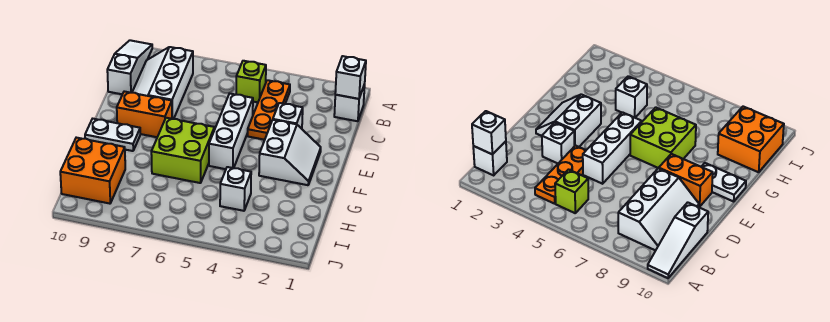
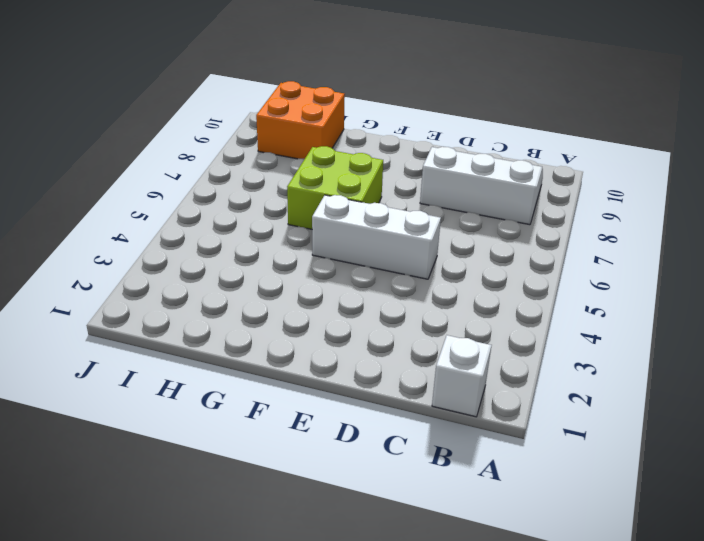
none -> white 1x3 slope [107,40,152,94]
none -> orange 1x3 plate [248,80,290,140]
none -> lime 1x1 brick [236,61,266,102]

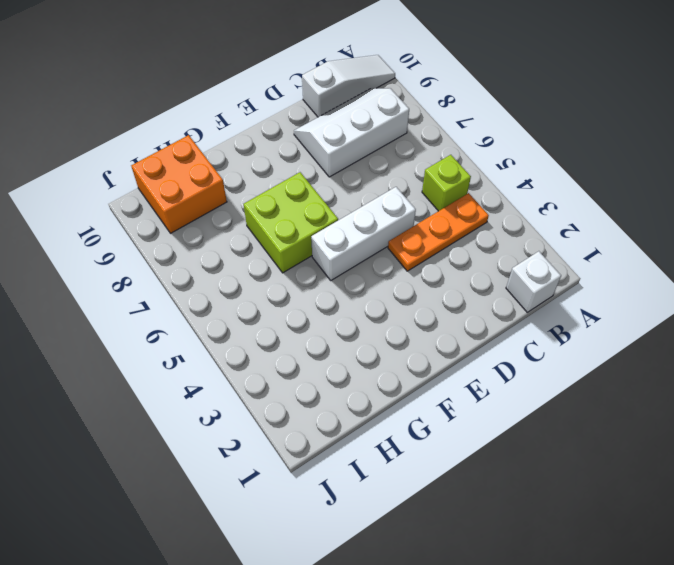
none -> white 1x1 brick [273,103,303,129]
none -> white 2x2 slope [259,120,321,185]
none -> orange 1x2 brick [117,91,172,137]

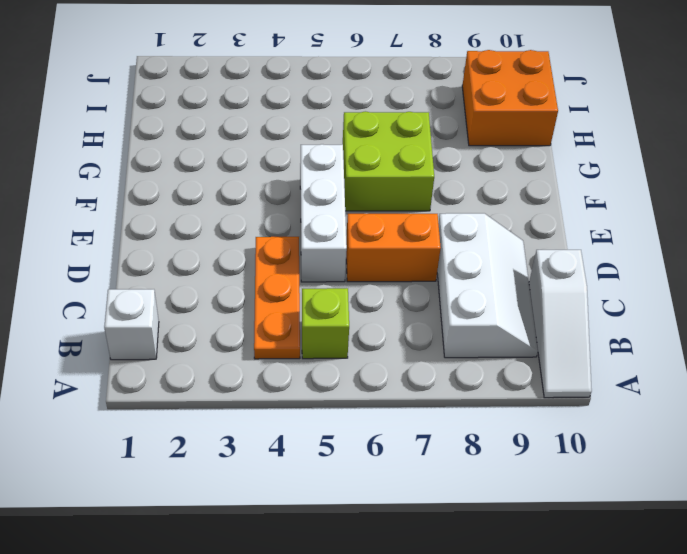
orange 1x2 brick [346,214,441,282] -> orange 1x2 brick moved to [117,91,172,137]
none -> white 1x1 brick [273,103,303,129]
none -> white 2x2 slope [259,120,321,185]
none -> white 1x2 plate [85,119,140,151]

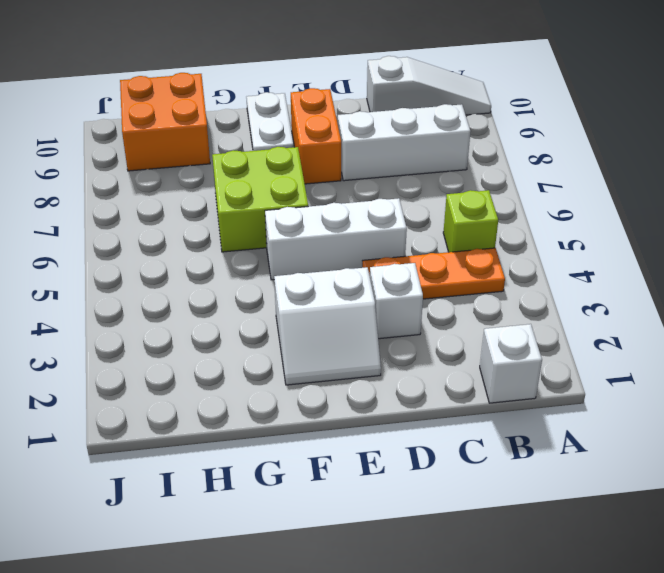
none -> white 1x1 brick [220,167,251,211]
none -> white 1x1 brick [335,56,366,99]

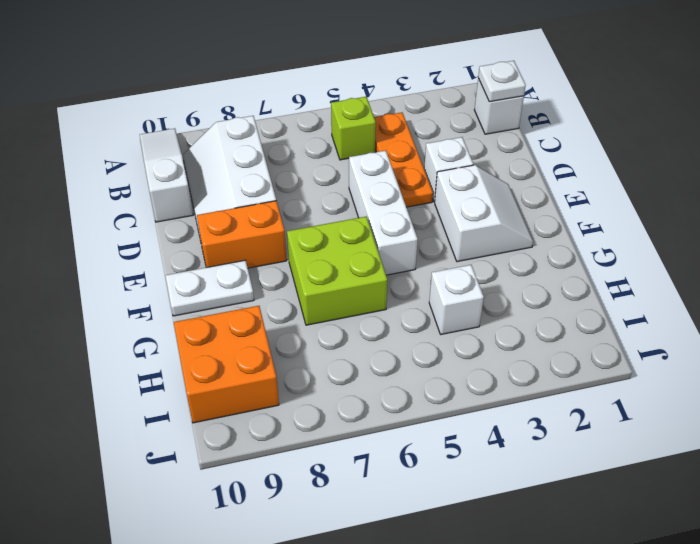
white 1x1 plate [478,61,526,102] -> white 1x1 brick [335,56,366,99]

